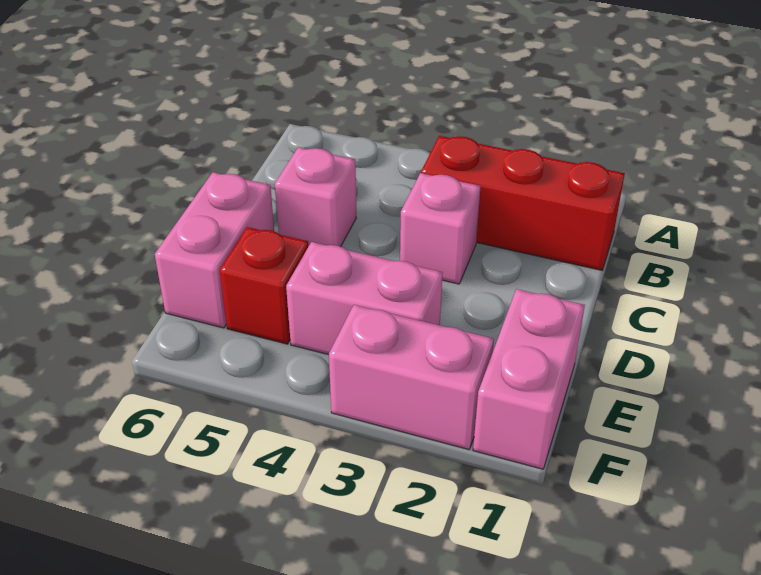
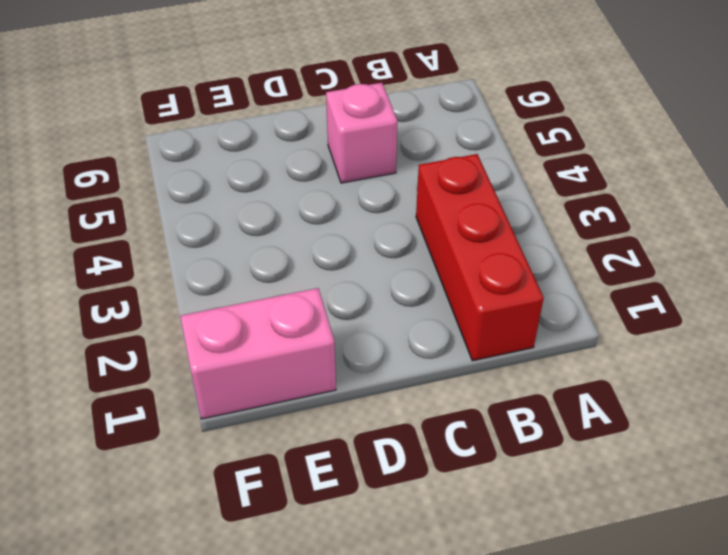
none -> pink 1x1 brick [400,173,481,284]
none -> pink 1x2 brick [155,172,274,328]

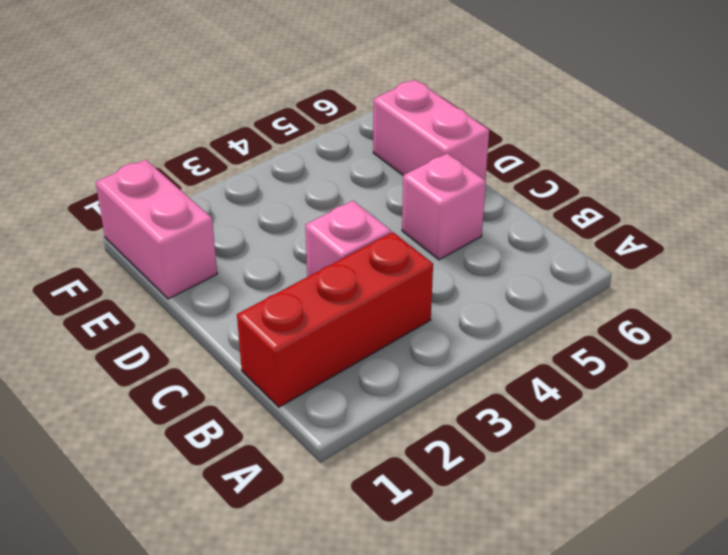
none -> pink 1x2 brick [286,242,443,355]
none -> red 1x1 brick [220,227,308,344]

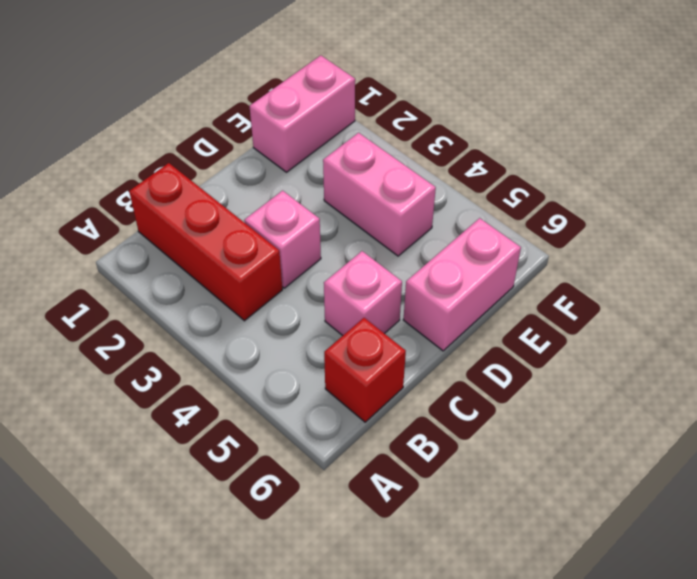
red 1x1 brick [324,318,406,422] -> red 1x1 brick moved to [220,227,308,344]
none -> pink 1x2 brick [329,305,494,449]

